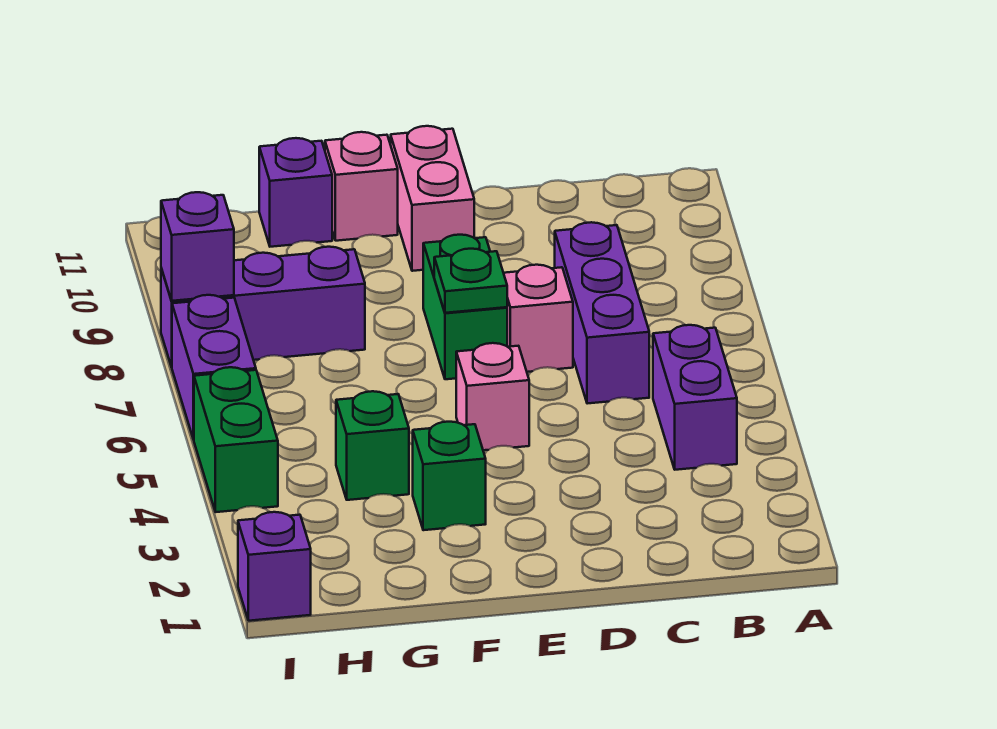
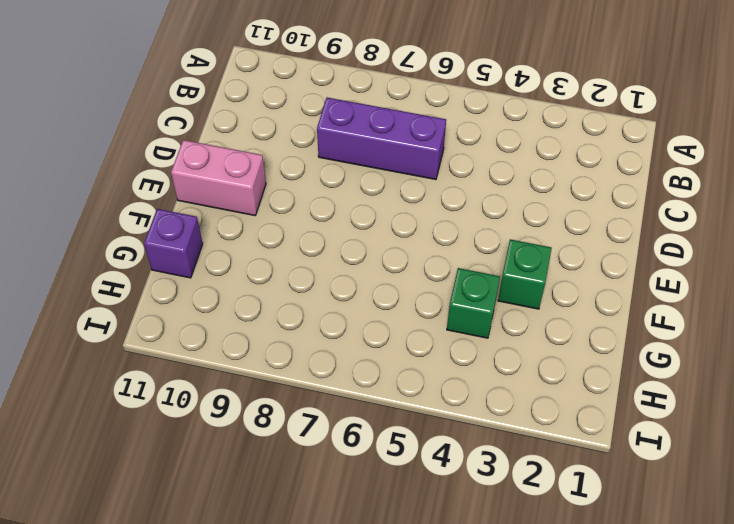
none -> purple 1x2 brick [653,325,737,470]
none -> pink 1x1 brick [504,265,573,372]
none -> pink 1x1 brick [456,343,529,450]

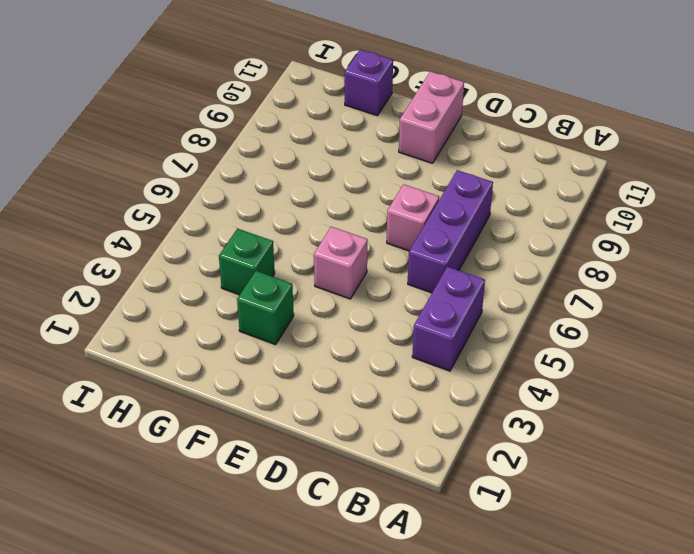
none -> green 1x2 brick [423,235,507,379]
none -> pink 1x1 brick [325,132,398,241]
none -> purple 1x3 brick [161,247,365,367]

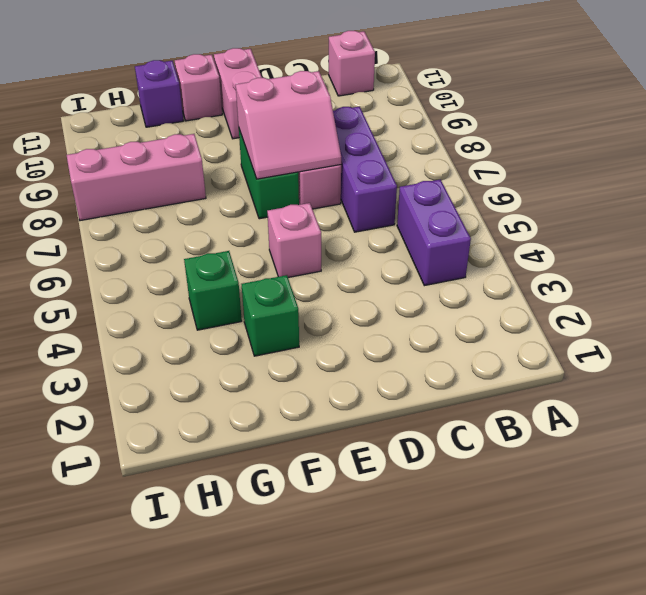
pink 1x1 brick [329,31,375,96] -> none
pink 2x2 slope [236,71,341,179] -> green 1x1 plate [434,249,507,313]
pink 1x3 brick [67,134,206,221] -> purple 1x3 brick [161,247,365,367]
none -> purple 1x1 brick [238,512,311,621]
none -> green 1x2 brick [194,367,278,512]
none -> purple 1x2 brick [172,295,256,440]

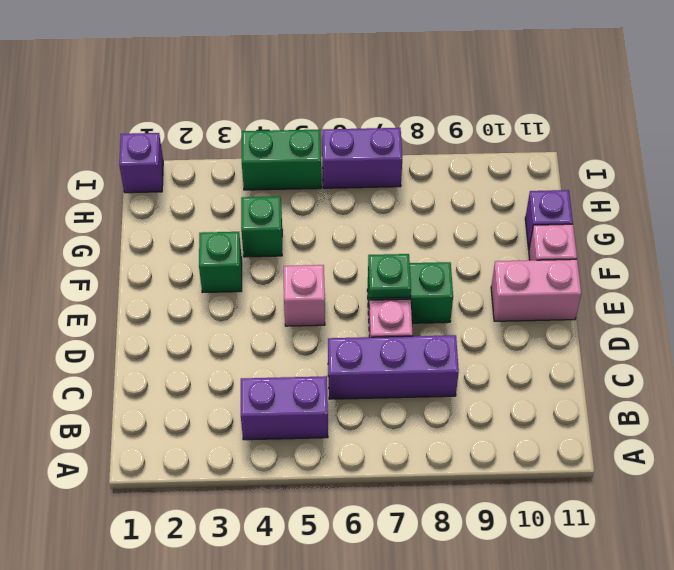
none -> purple 1x3 brick [161,247,365,367]
none -> purple 1x1 brick [161,192,234,301]

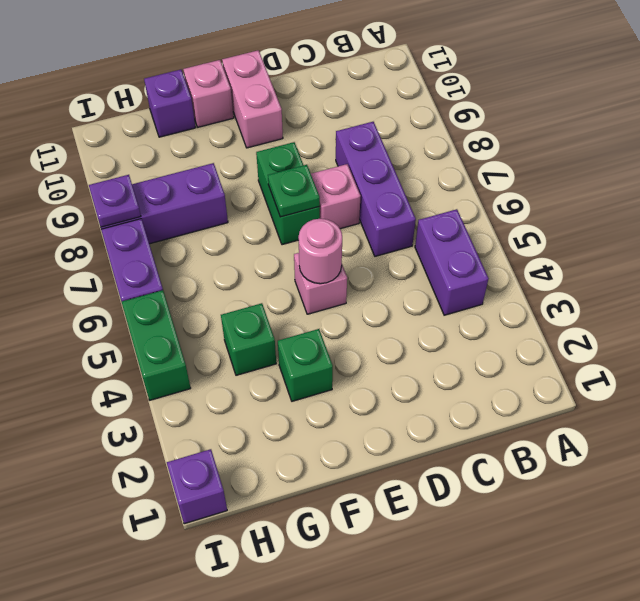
pink 1x1 round brick [299,219,342,284] -> none
purple 1x1 plate [89,175,141,227] -> purple 1x1 brick [161,192,234,301]

